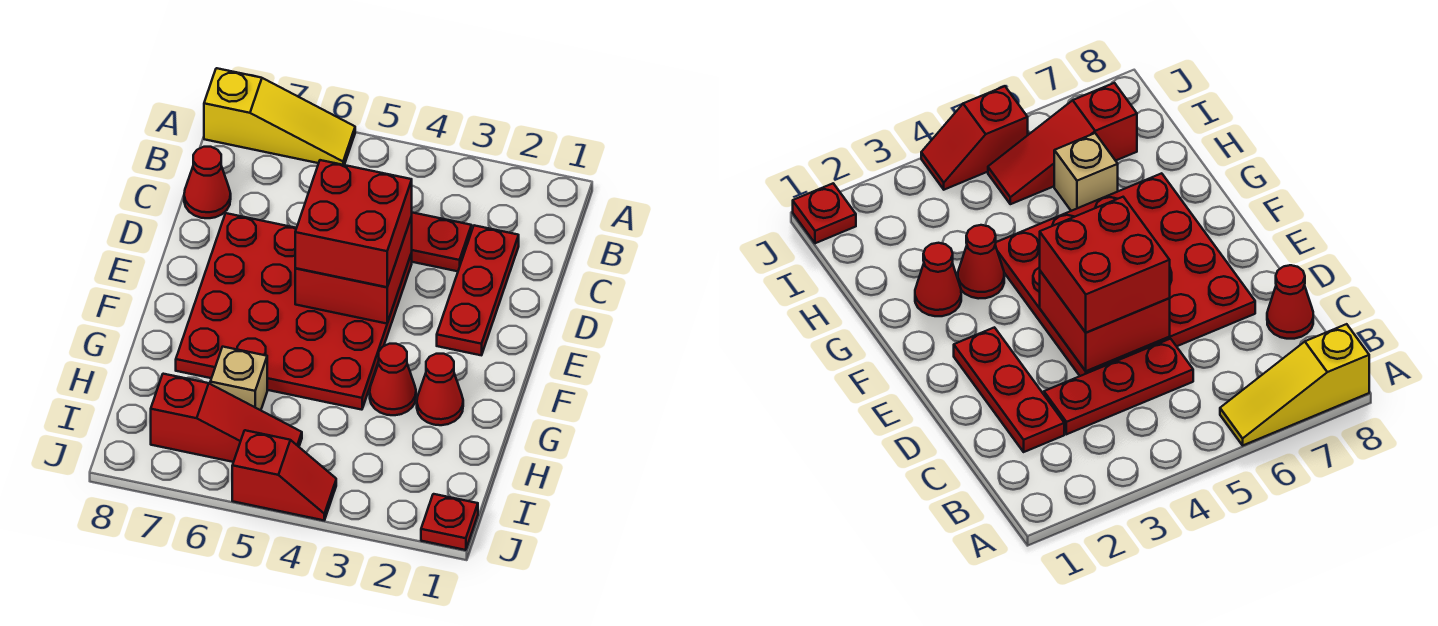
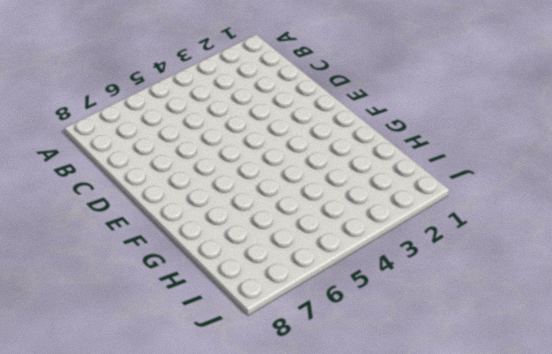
none -> yellow 1x3 slope [204,68,355,165]
none -> red 1x3 plate [437,225,519,355]
none -> red 1x3 plate [411,213,472,271]

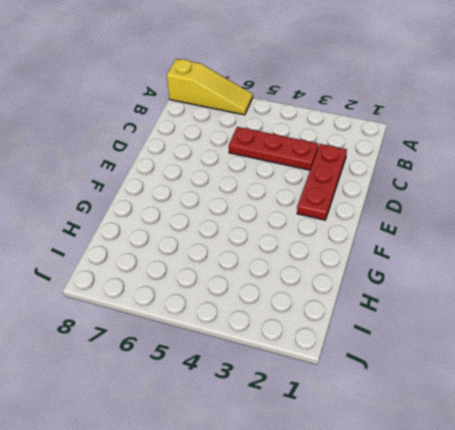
none -> red 1x1 cone [184,147,231,218]
none -> red 4x4 plate [176,213,412,410]
none -> red 1x1 cone [417,354,463,425]

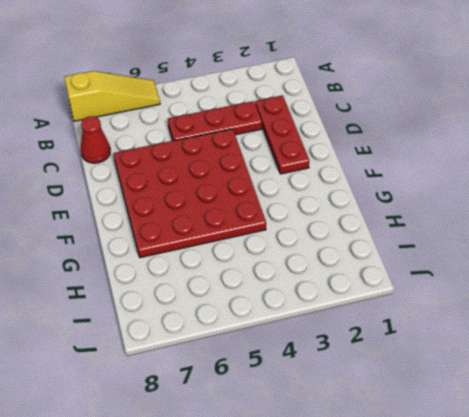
none -> red 1x1 cone [417,354,463,425]
none -> red 1x1 cone [370,344,416,415]
none -> tan 1x1 brick [210,347,267,410]

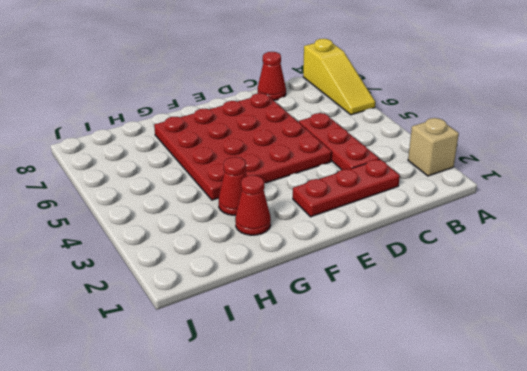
tan 1x1 brick [408,118,459,176] -> tan 1x1 brick moved to [210,347,267,410]
none -> red 1x3 slope [151,374,302,462]
none -> red 1x1 plate [421,494,478,550]
none -> red 1x2 slope [232,430,336,520]

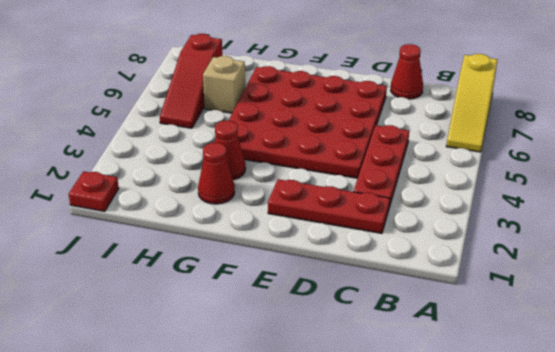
none -> red 1x2 slope [232,430,336,520]
none -> red 2x2 brick [295,217,412,324]
none -> red 2x2 brick [295,160,412,287]

